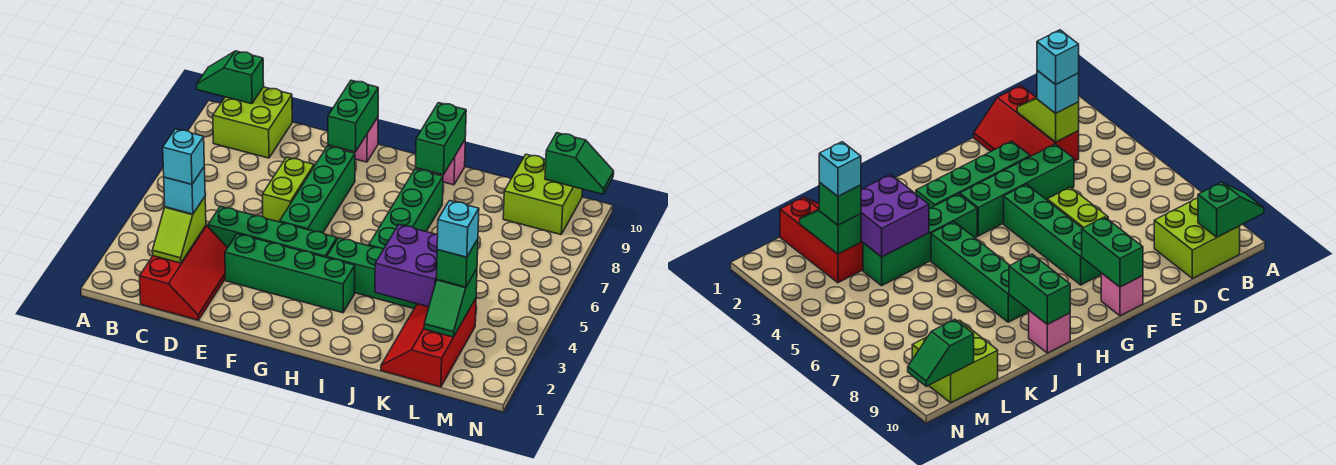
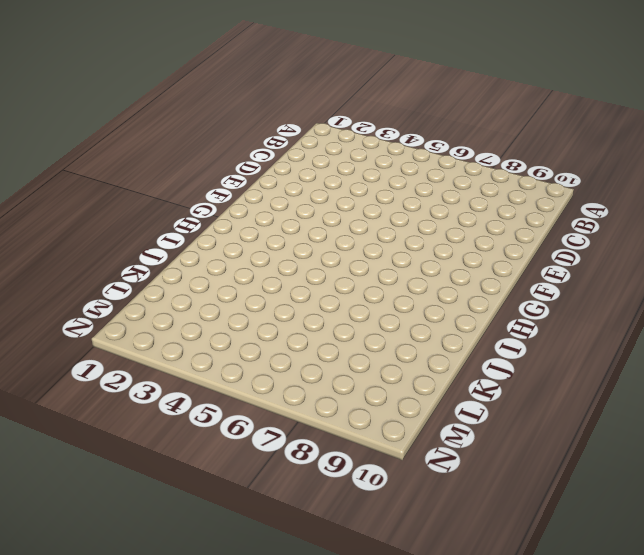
none -> lime 2x2 brick [213,87,292,158]
none -> red 2x3 slope [140,226,228,320]
none -> green 1x4 brick [208,206,337,257]

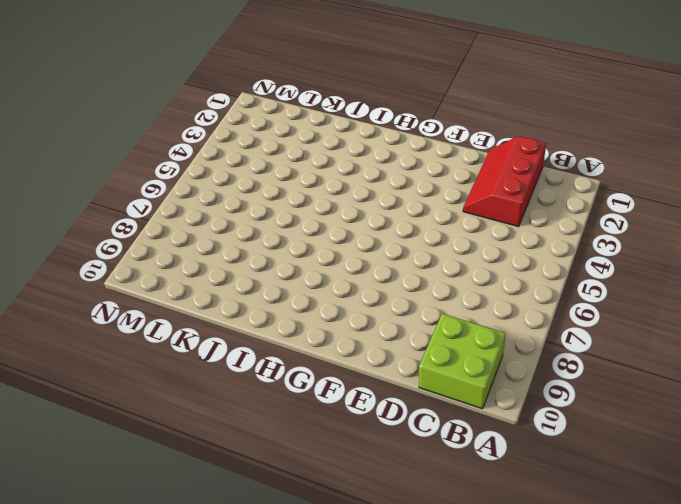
none -> green 1x4 brick [208,206,337,257]
none -> green 1x4 brick [225,234,355,313]
none -> lime 1x2 brick [263,157,314,222]

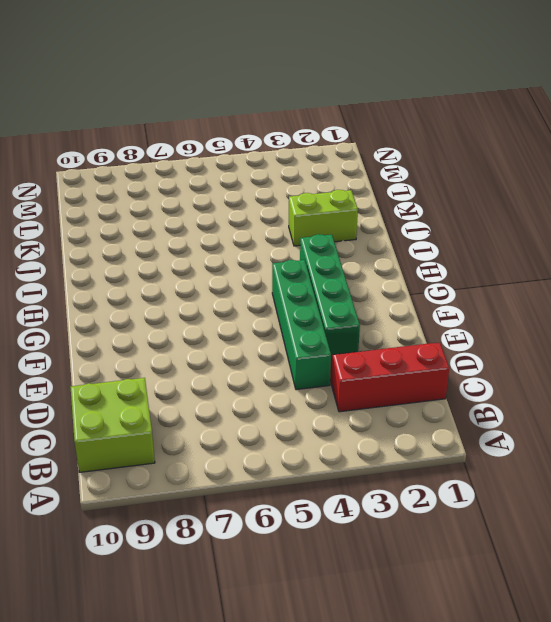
lime 1x2 brick [289,190,358,246] -> lime 1x2 brick moved to [263,157,314,222]
none -> green 1x4 brick [280,146,355,233]
none -> pink 1x1 brick [341,117,378,162]
none -> green 1x4 brick [327,238,418,309]

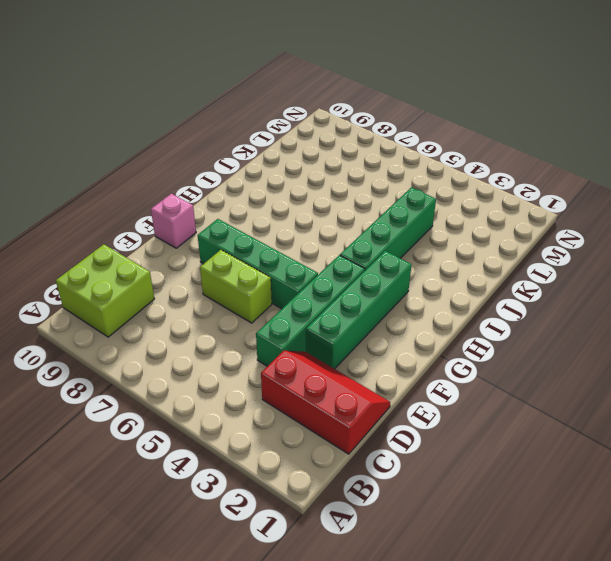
none -> green 1x4 brick [369,169,443,249]
none -> pink 1x1 brick [429,140,465,185]
none -> red 2x3 slope [381,299,476,387]

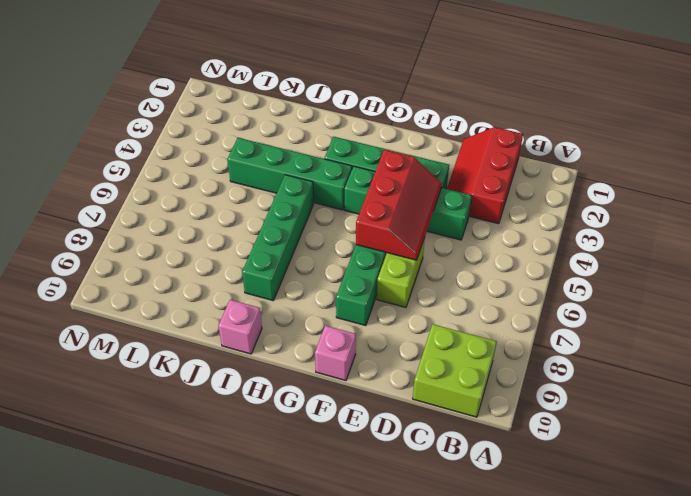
red 2x3 slope [356,150,442,260] -> red 2x3 slope moved to [381,299,476,387]
none -> lime 2x2 brick [503,154,582,235]
none -> green 1x2 slope [197,51,264,104]
none -> lime 1x2 slope [153,197,206,263]

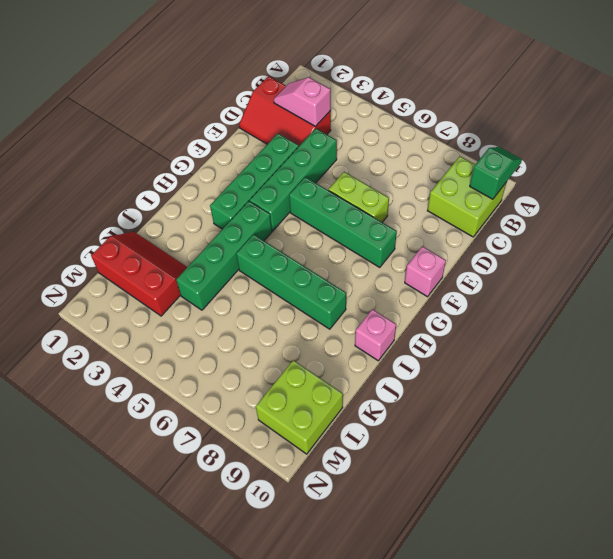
pink 1x2 slope [274,77,331,126] -> lime 1x2 slope [153,197,206,263]
none -> green 1x2 brick [328,80,378,152]
none -> green 1x2 brick [416,103,466,175]
none -> purple 2x2 brick [375,225,438,307]

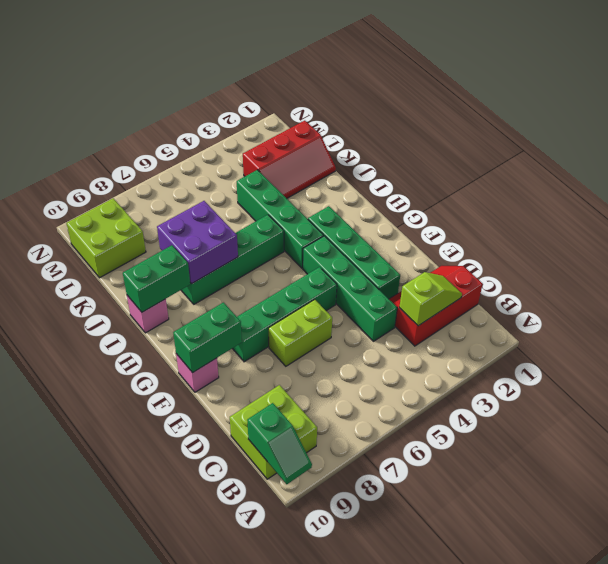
purple 2x2 brick [157,201,238,284] -> purple 2x2 brick moved to [375,225,438,307]
none -> green 1x2 slope [424,269,477,337]
none -> green 1x2 slope [545,133,614,194]
none -> cyan 1x1 brick [164,167,205,214]

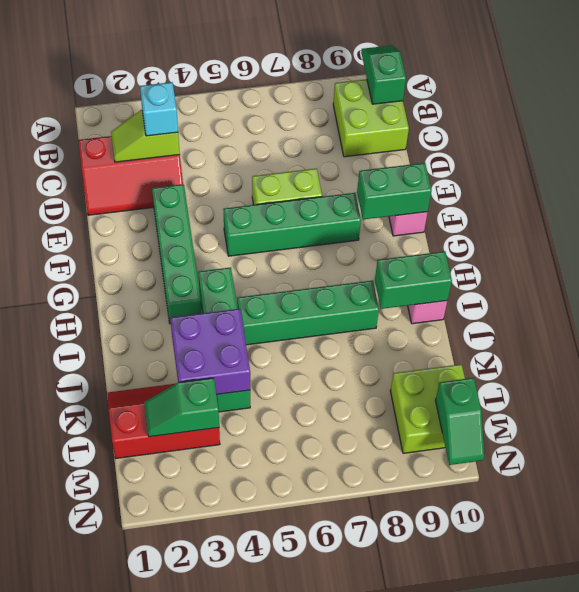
none -> green 1x4 brick [208,206,337,257]
none -> green 1x1 brick [437,239,478,287]
none -> cyan 1x1 brick [163,129,204,184]

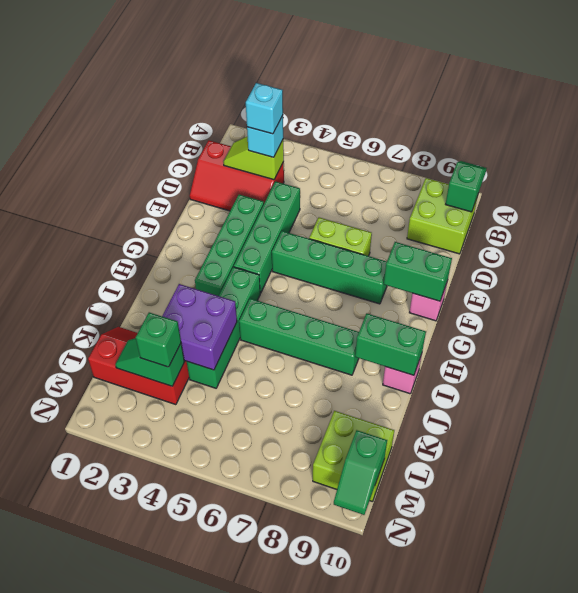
none -> cyan 1x1 brick [437,201,479,257]

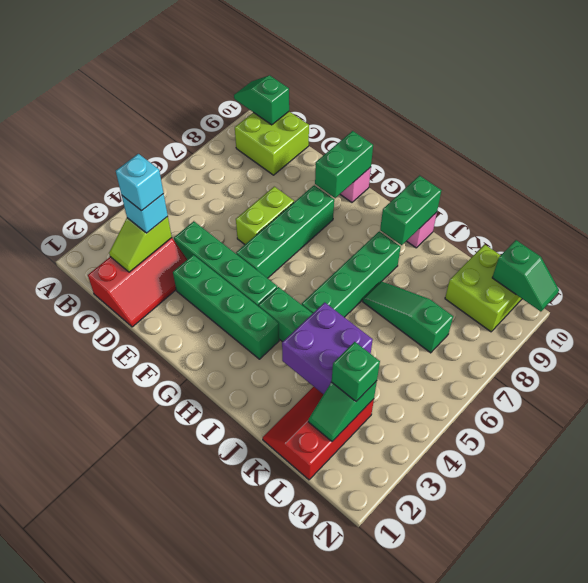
green 1x3 slope [363,281,453,353] -> none
none -> cyan 1x1 brick [437,201,479,257]

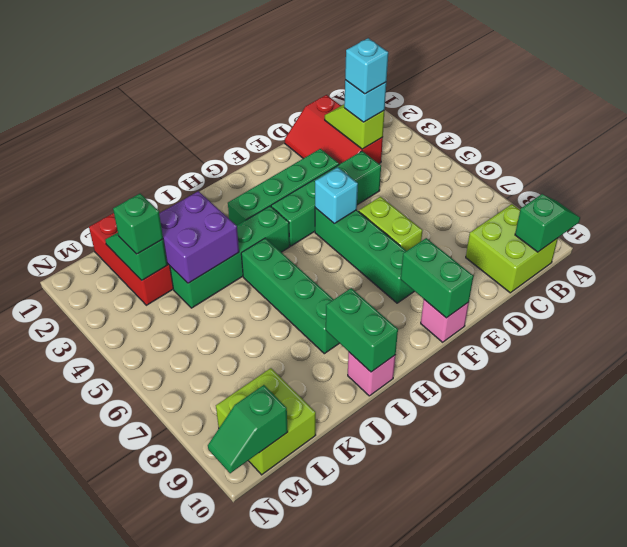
cyan 1x1 brick [315,167,358,224] -> cyan 1x1 brick moved to [437,201,479,257]

